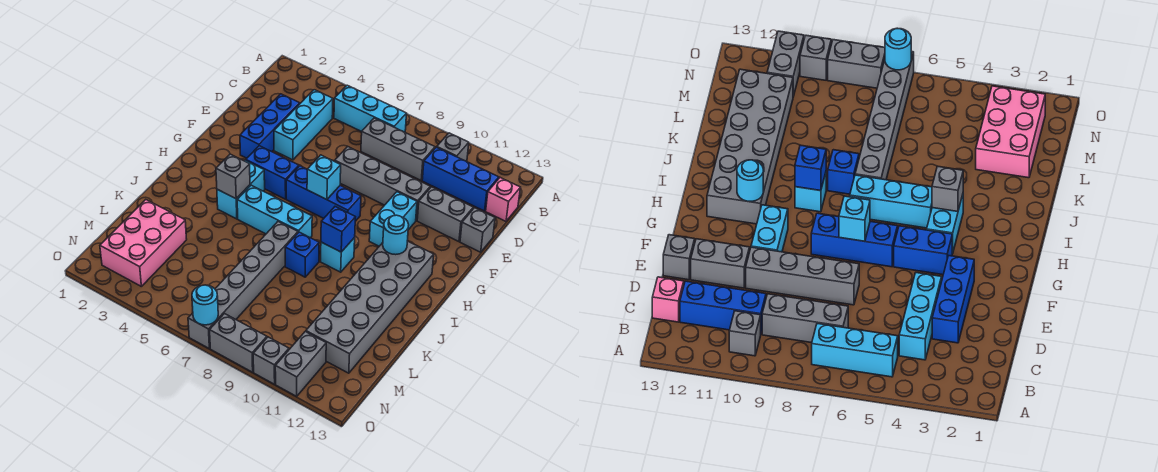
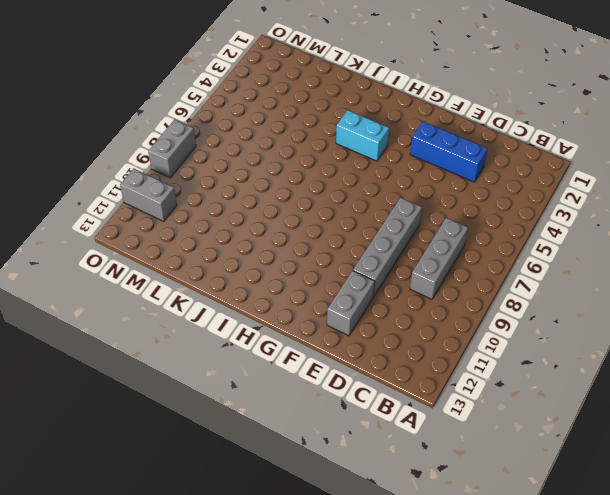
none -> cyan 1x3 brick [334,85,407,132]
none -> grey 1x1 brick [437,133,469,162]
none -> cyan 1x3 brick [274,90,333,160]

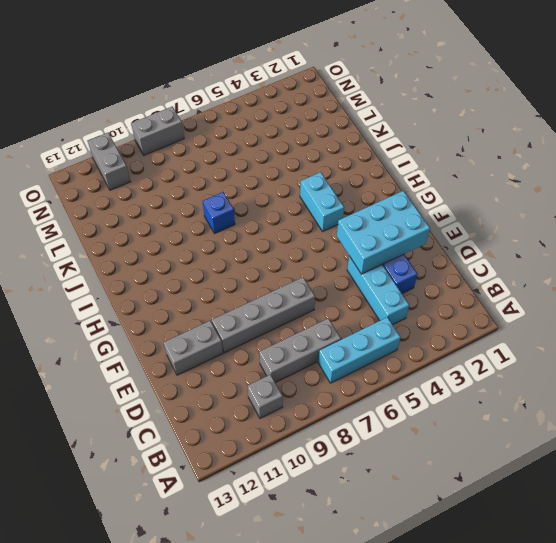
cyan 2x3 brick [337,191,430,274] -> none
none -> blue 1x3 brick [422,147,499,211]
none -> pink 1x1 brick [486,178,520,221]
none -> grey 1x1 brick [460,208,495,252]

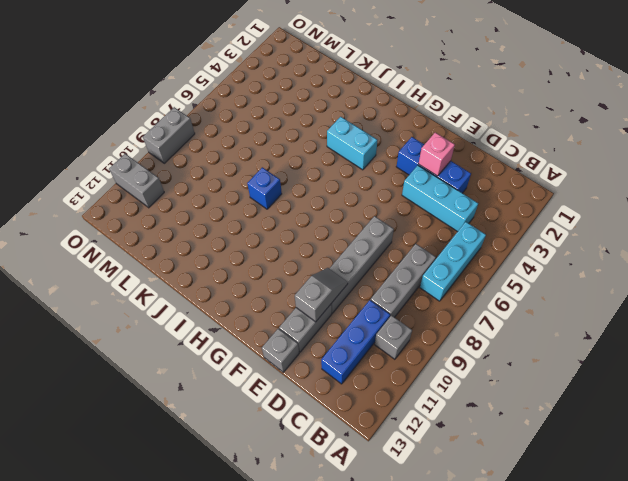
pink 1x1 brick [419,133,455,176] -> pink 1x1 brick moved to [486,178,520,221]
grey 1x2 slope [295,268,348,322] -> none
none -> cyan 1x2 brick [369,192,417,246]
none -> blue 1x2 brick [246,146,299,199]
none -> blue 1x3 brick [286,166,361,221]

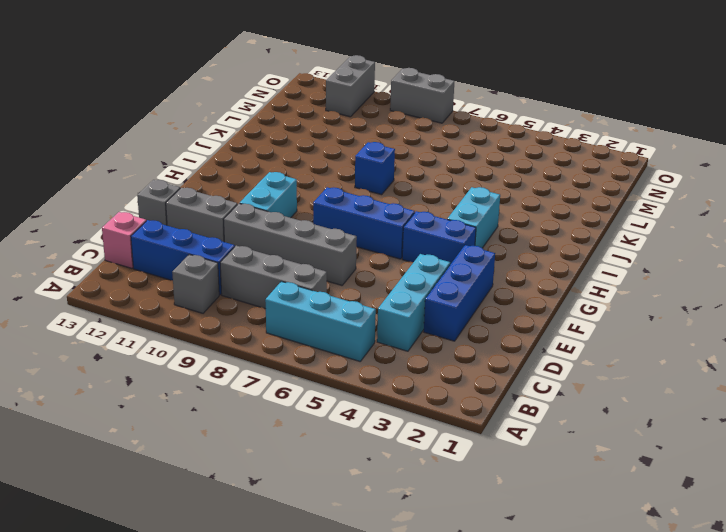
none -> grey 2x6 brick [306,241,434,373]
none -> cyan 1x3 brick [237,185,312,238]
none -> cyan 1x1 brick [321,238,355,272]

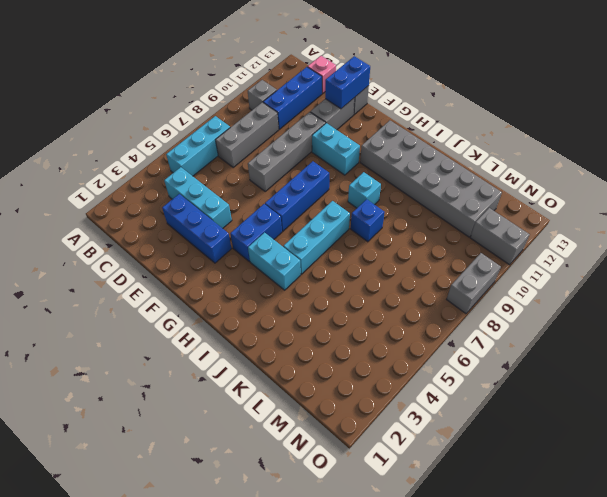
blue 1x2 brick [325,56,370,109] -> none
none -> grey 1x6 brick [188,222,298,348]
none -> pink 2x3 brick [100,200,187,286]
none -> grey 1x1 brick [253,337,289,384]

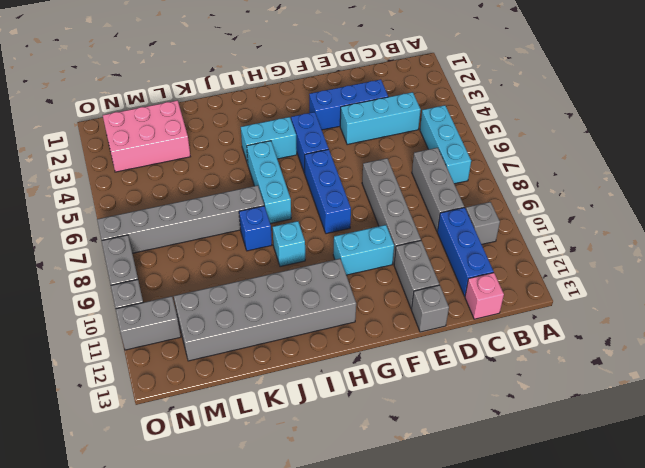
none -> cyan 1x1 brick [307,155,341,200]
none -> cyan 1x1 round brick [383,215,409,255]
none -> grey 1x1 brick [216,154,250,199]

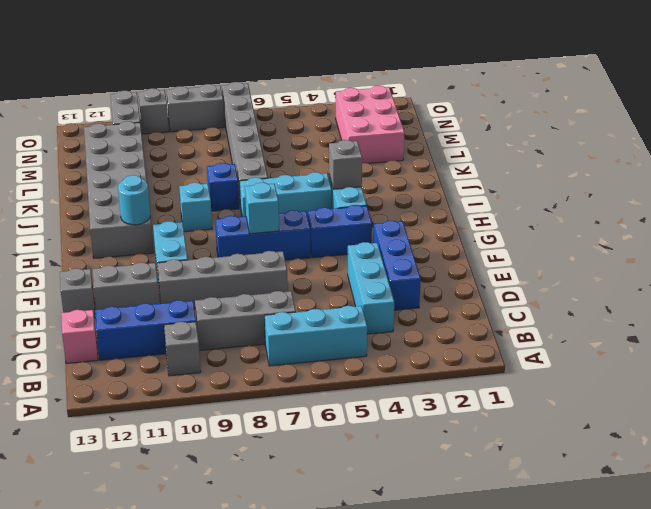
none -> blue 1x1 brick [321,207,355,252]
none -> cyan 1x1 round brick [192,285,218,325]

